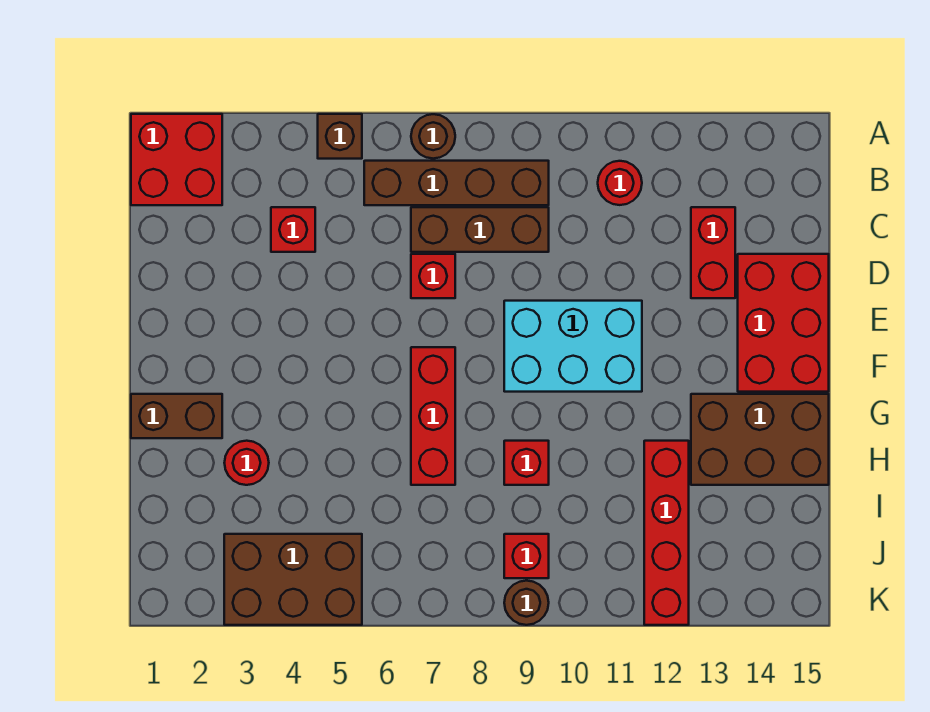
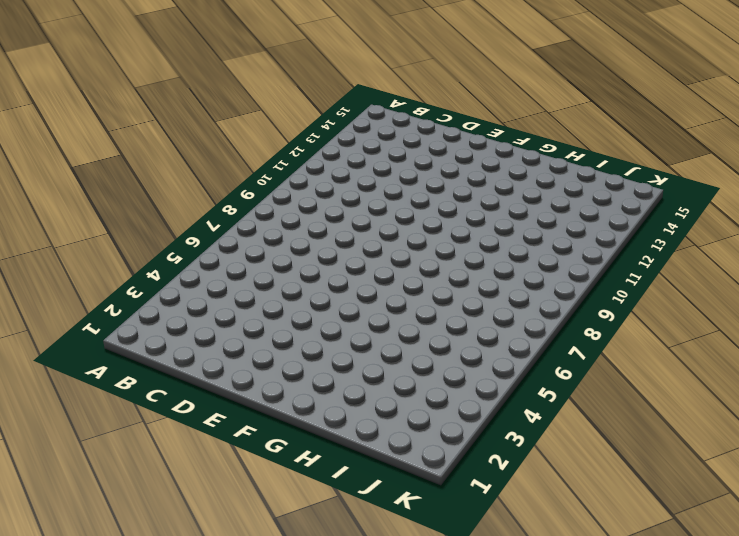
none -> red 2x2 brick [131,114,222,205]
none -> brown 1x1 brick [318,114,362,159]
none -> brown 1x1 round brick [411,114,455,159]

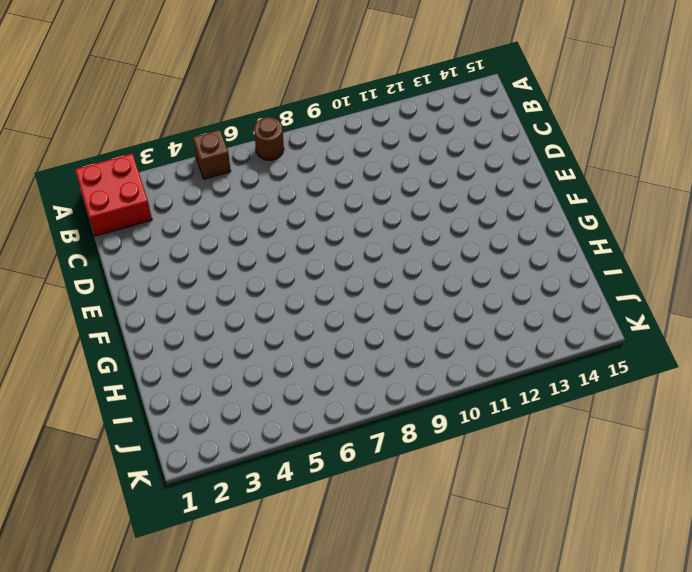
none -> brown 1x4 brick [364,161,549,205]
none -> red 1x1 round brick [598,161,642,205]
none -> red 1x1 brick [271,207,315,252]

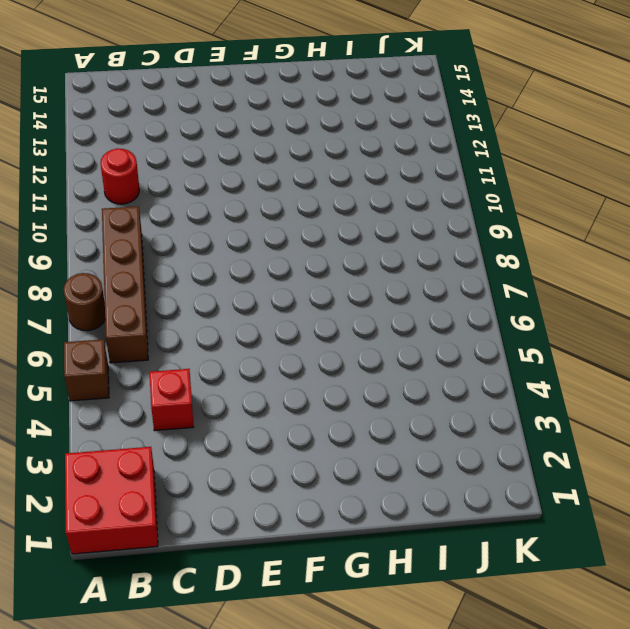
none -> brown 1x3 brick [411,207,549,252]
none -> red 1x2 brick [691,207,735,298]
none -> red 1x1 brick [411,254,455,298]

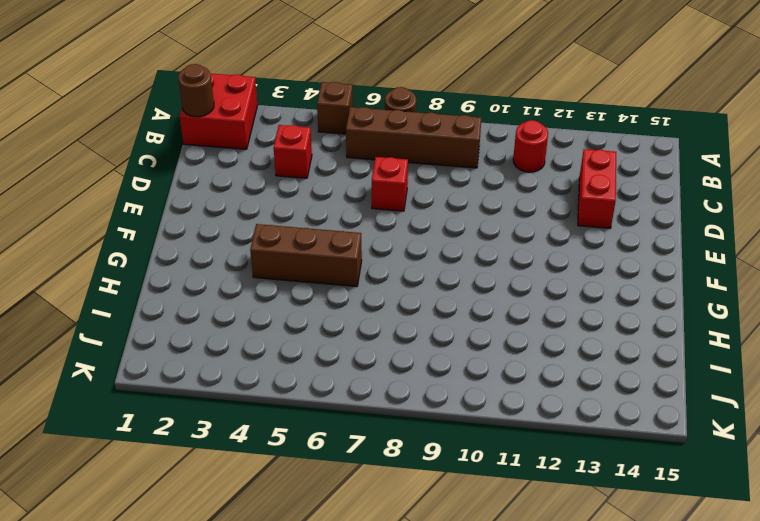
brown 1x1 round brick [178,64,214,117] -> brown 1x1 round brick moved to [504,581,549,625]
brown 1x3 brick [250,224,362,287] -> brown 1x3 brick moved to [411,207,549,252]
none -> red 2x3 brick [738,254,829,392]
none -> cyan 2x3 brick [504,301,642,392]
none -> red 1x3 brick [411,347,455,485]

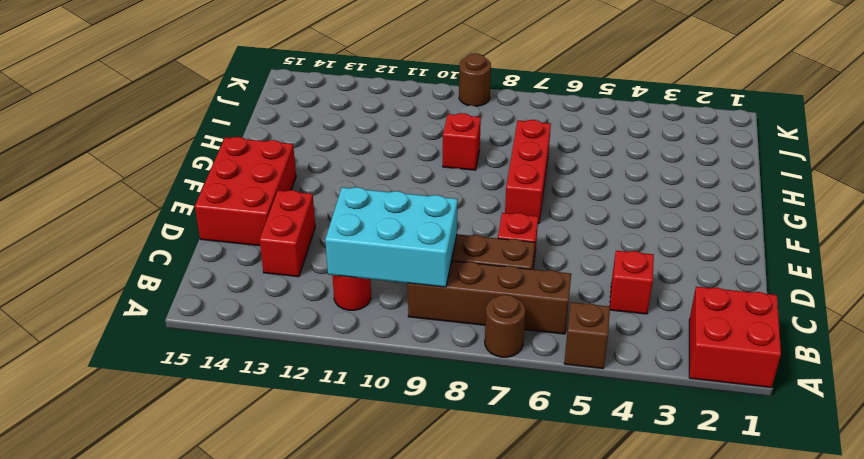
cyan 2x3 brick [325,187,458,287] -> cyan 2x3 brick moved to [504,301,642,392]
none -> brown 1x2 brick [131,394,222,438]
none -> brown 2x3 brick [691,394,829,485]
none -> red 1x1 round brick [224,441,269,485]

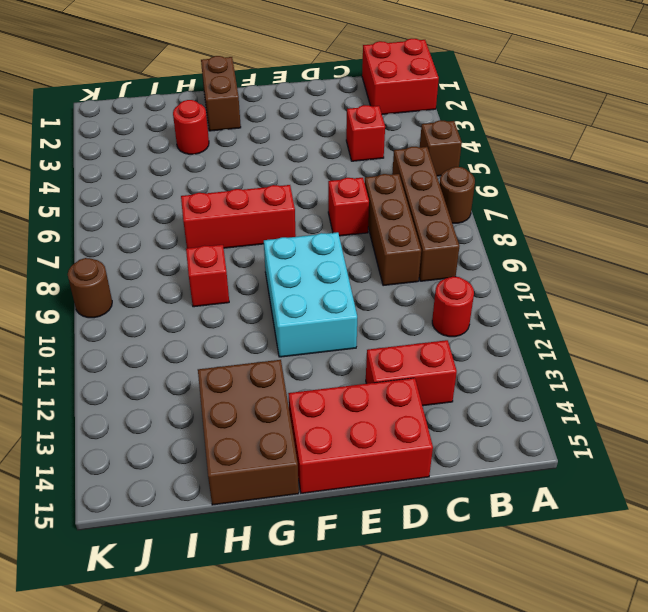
none -> red 1x4 brick [644,441,689,625]
none -> brown 2x3 brick [224,534,362,625]
none -> red 1x1 brick [504,534,549,578]

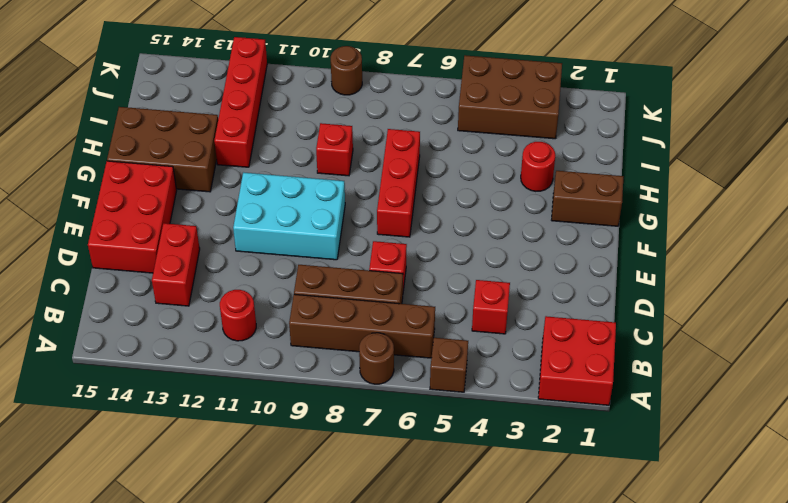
none -> red 1x1 brick [504,534,549,578]

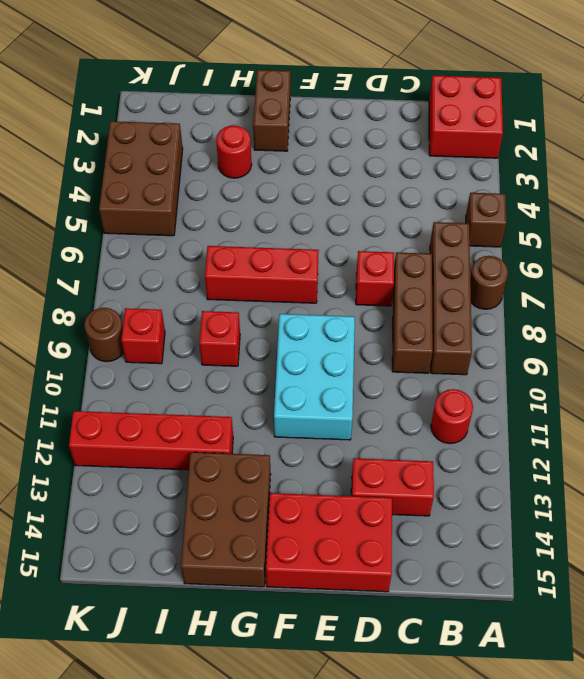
none -> red 1x1 brick [271,207,315,252]

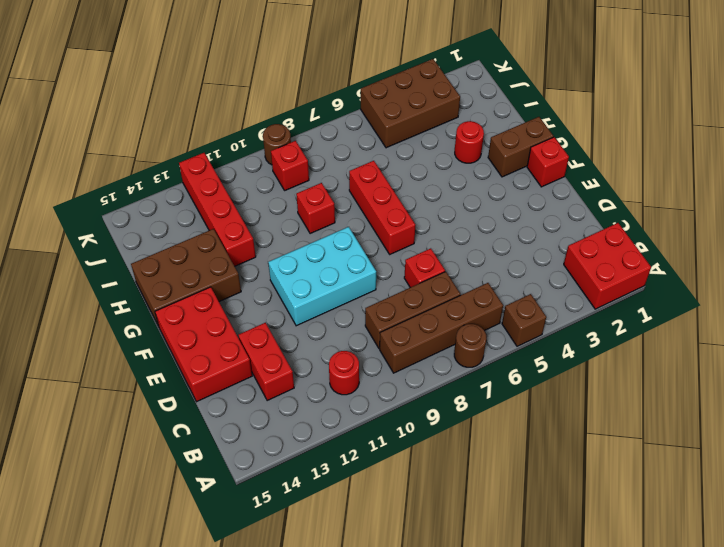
red 1x1 brick [527,137,569,187] -> red 1x1 brick moved to [271,207,315,252]

